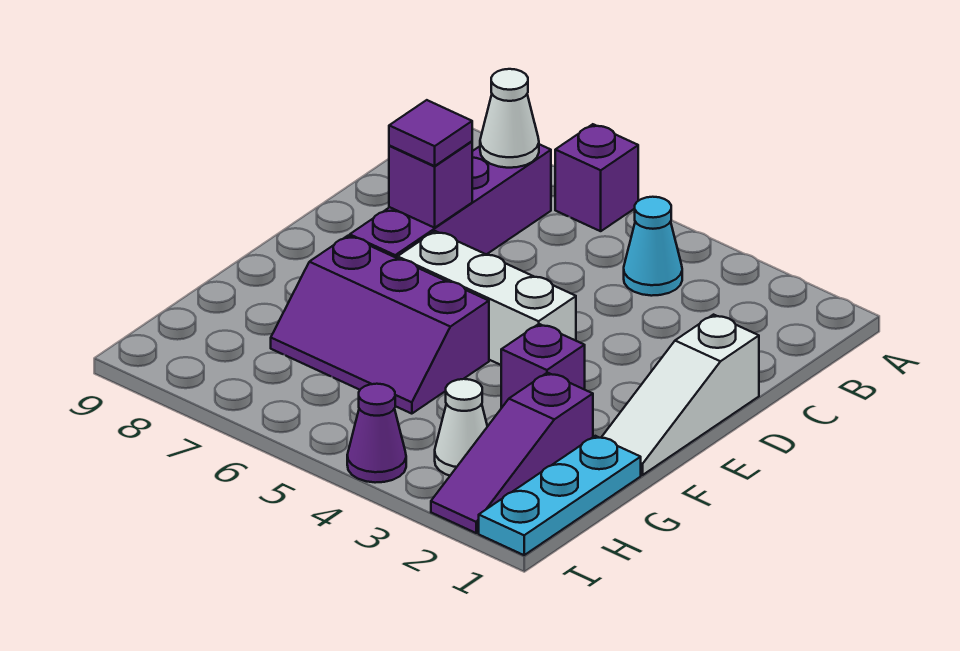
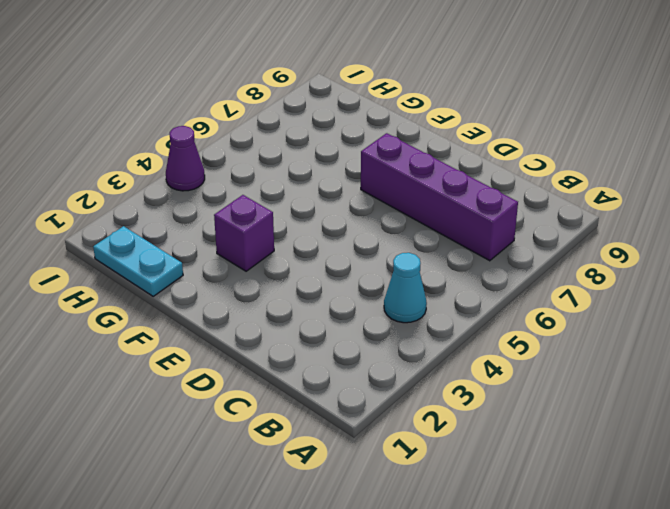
cyan 1x2 plate [93,226,183,296] -> cyan 1x3 plate [479,436,641,555]
none -> purple 1x1 brick [555,124,638,231]
none -> white 1x3 slope [601,315,759,475]
none -> white 1x3 brick [398,231,576,365]

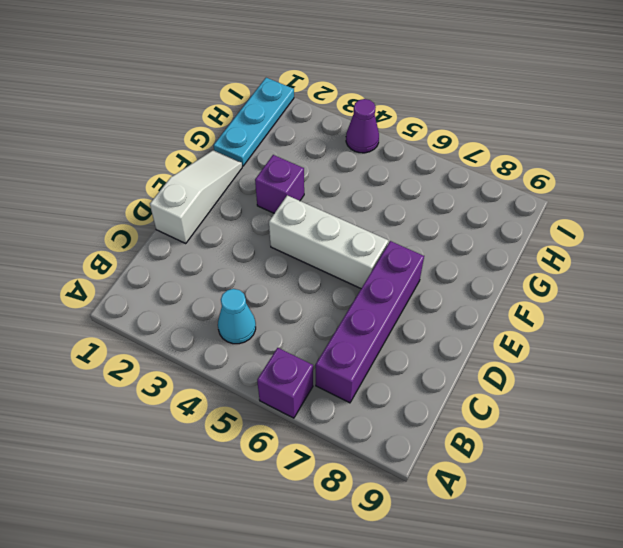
none -> purple 2x3 slope [271,236,489,414]
none -> purple 1x3 slope [431,373,593,533]
none -> white 1x1 cone [435,379,487,476]

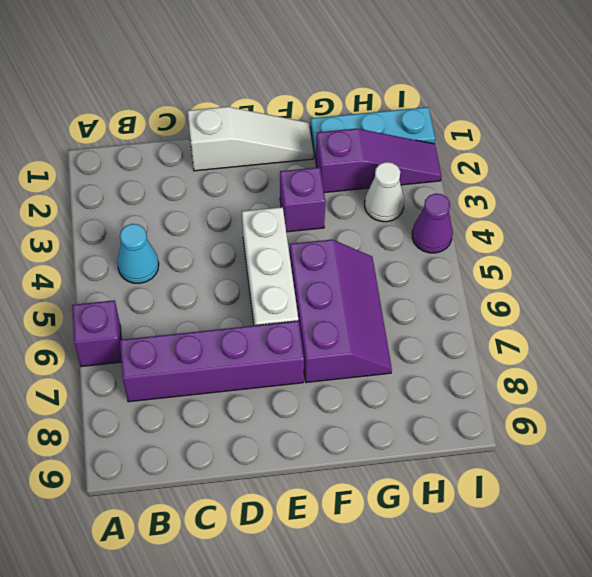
none -> white 1x1 cone [480,69,539,168]
none -> purple 1x1 brick [389,141,472,228]
none -> purple 1x1 tile [389,100,472,166]

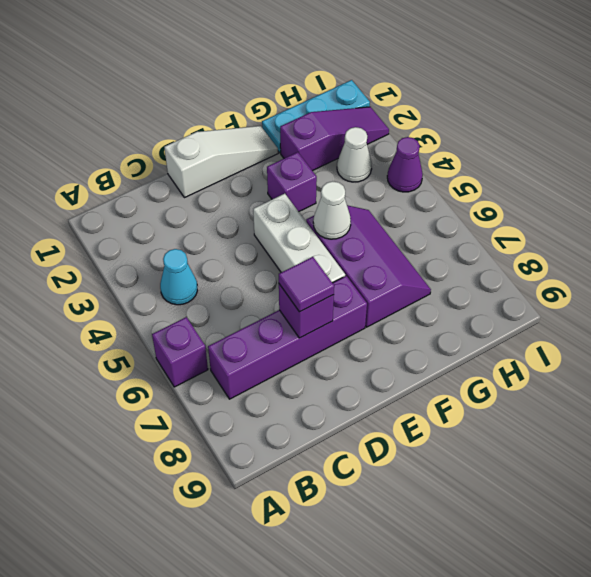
white 1x1 cone [313,181,351,239] -> white 1x1 cone moved to [480,69,539,168]

